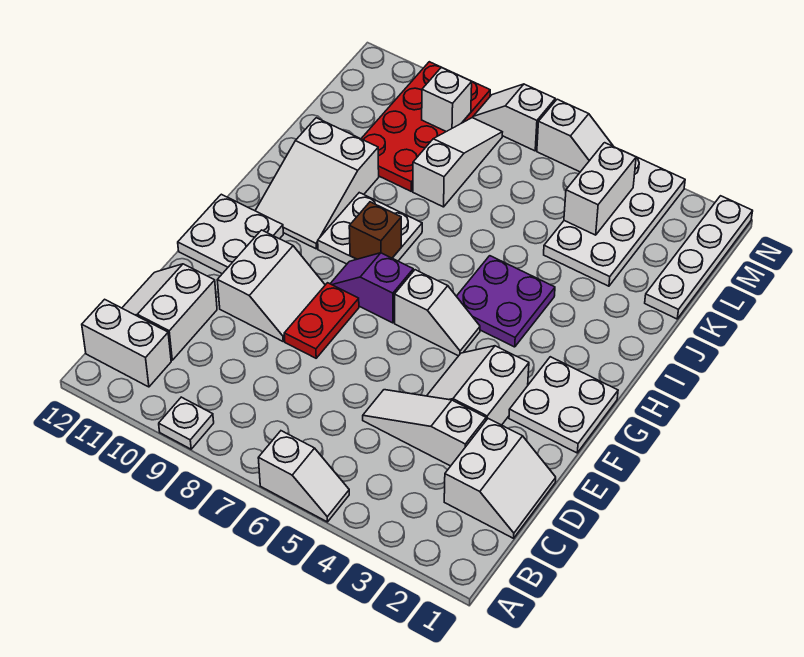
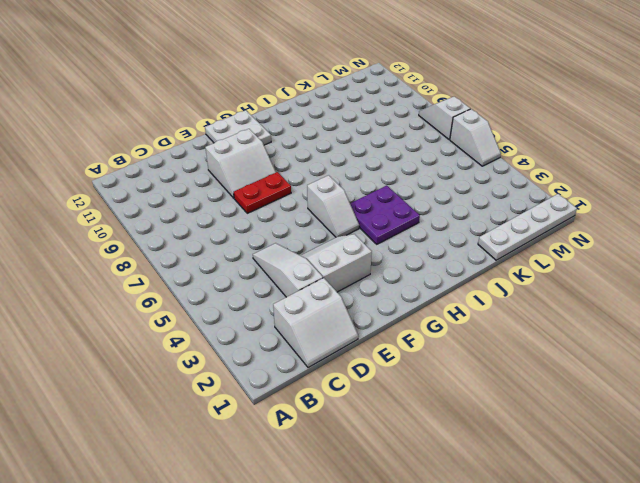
none -> white 1x2 slope [258,431,349,522]
none -> white 1x1 plate [159,397,214,449]
none -> white 1x2 brick [82,299,171,387]

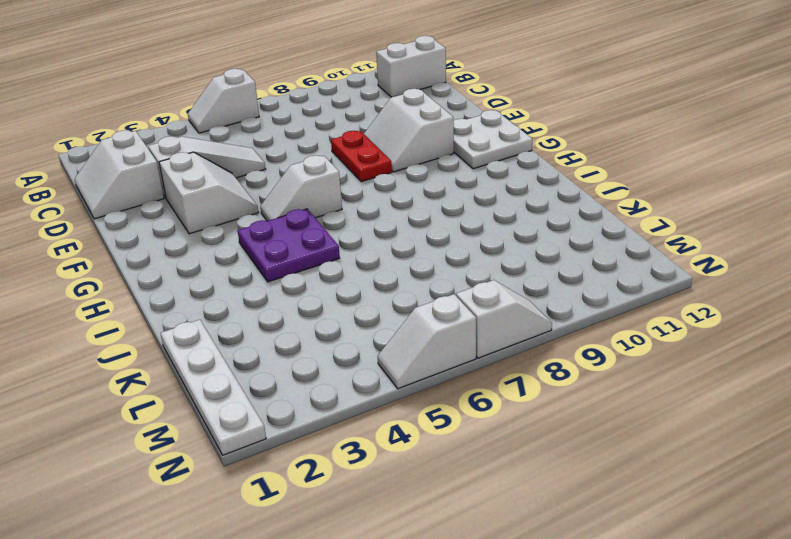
none -> white 1x1 plate [159,397,214,449]
none -> white 2x2 slope [122,264,217,360]
none -> white 2x2 plate [509,357,618,453]

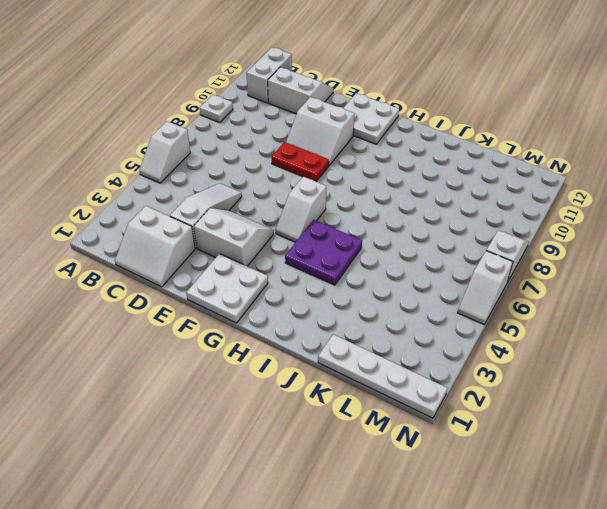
none -> purple 1x2 slope [330,253,413,323]
none -> white 2x2 plate [318,193,422,264]
none -> white 2x3 slope [255,118,379,249]

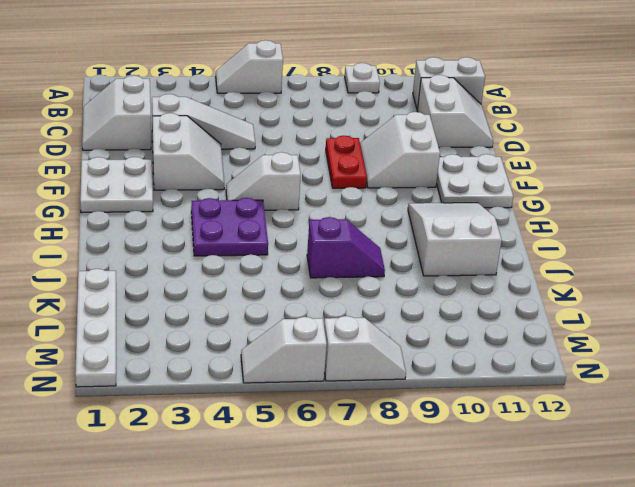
purple 1x2 slope [307,217,385,278] -> purple 1x2 slope moved to [330,253,413,323]
none -> white 2x2 plate [318,193,422,264]
none -> white 2x4 plate [544,157,685,286]
none -> white 1x3 slope [413,118,502,207]

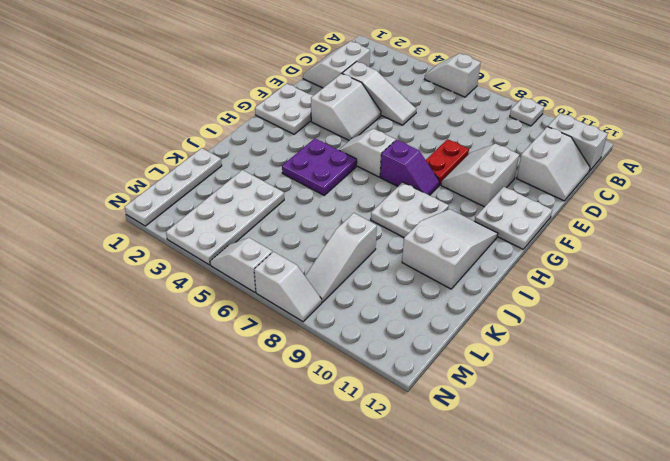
none -> red 2x4 plate [361,62,490,191]
none -> brown 1x1 brick [349,202,401,259]
none -> white 1x2 brick [564,143,636,235]

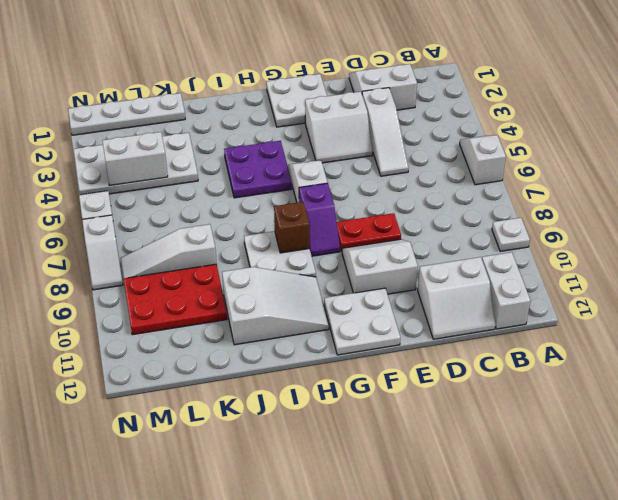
red 2x3 plate [123,264,227,335] -> red 2x4 plate [361,62,490,191]
none -> white 1x1 brick [422,67,472,132]

